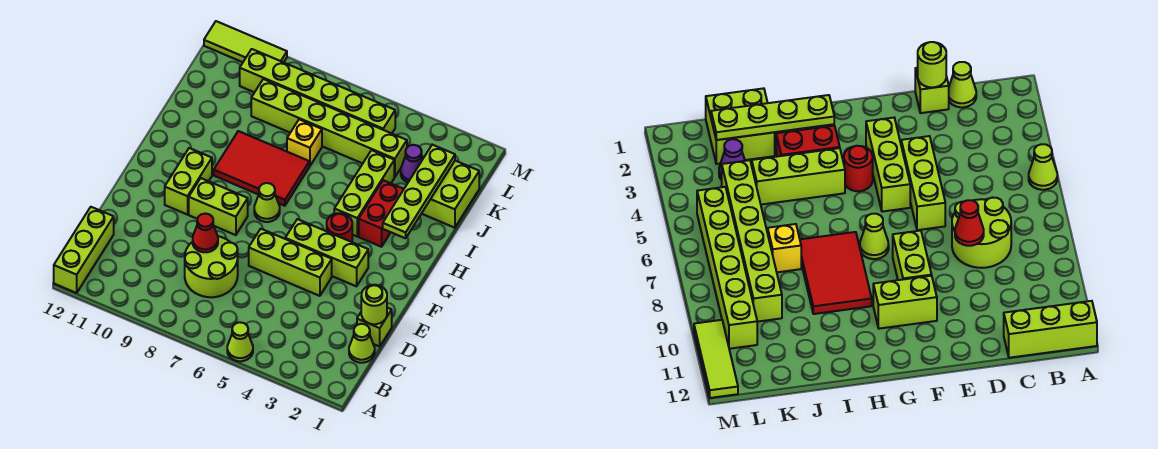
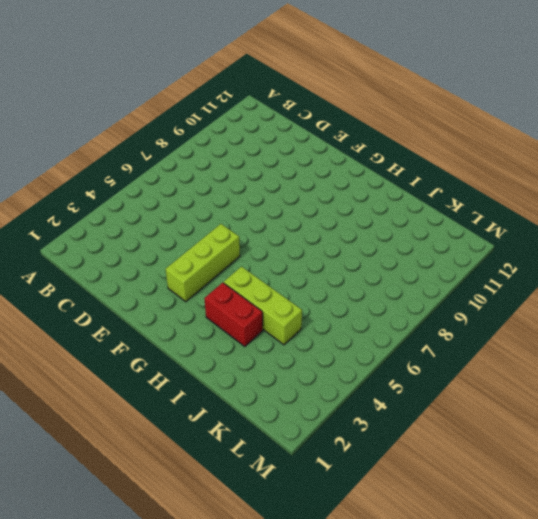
none -> lime 1x1 cone [227,322,253,361]
none -> lime 1x3 brick [54,207,114,293]
none -> lime 1x1 cone [349,324,375,363]

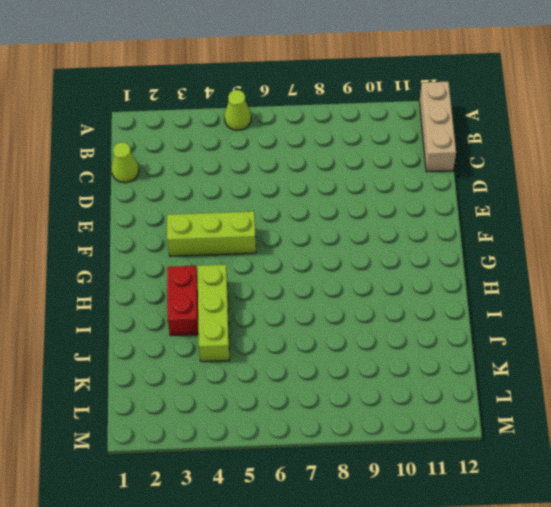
tan 1x3 brick [419,82,456,172] -> lime 1x3 brick [54,207,114,293]
none -> lime 2x2 round brick [185,236,238,297]
none -> lime 1x1 brick [357,308,392,346]
none -> lime 1x3 brick [249,229,332,296]

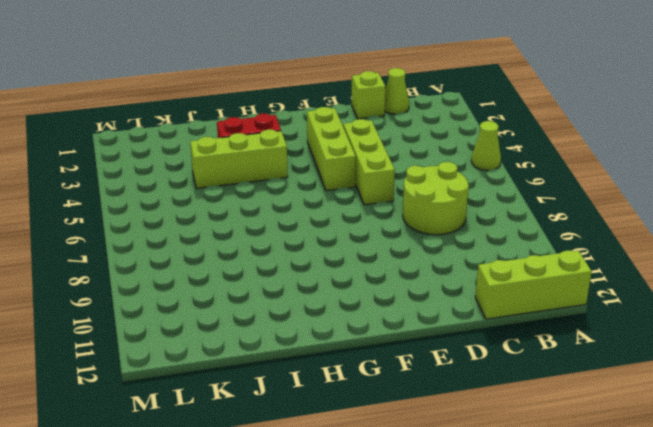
none -> lime 1x2 brick [189,178,248,235]
none -> lime 1x2 brick [165,148,212,215]
none -> red 1x1 round brick [327,213,352,242]

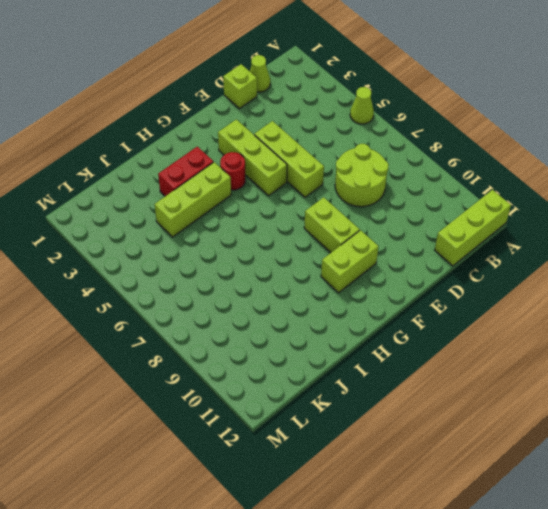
none -> lime 1x1 cone [254,183,280,222]
none -> red 2x3 tile [214,131,309,206]
none -> lime 2x2 brick [422,161,479,228]

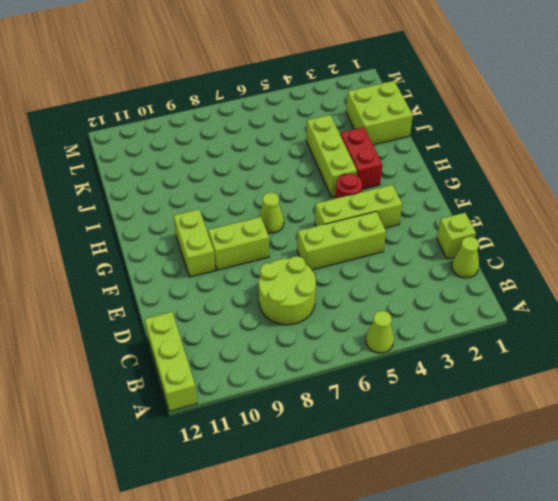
none -> red 2x3 tile [214,131,309,206]
none -> yellow 1x1 brick [287,119,322,166]
none -> purple 1x1 cone [401,145,423,183]

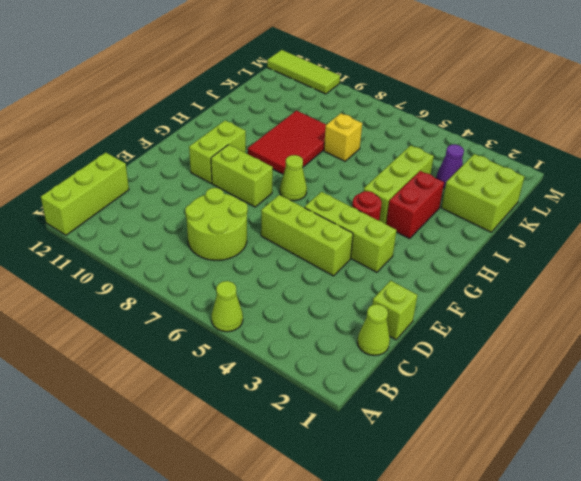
red 2x3 tile [248,111,326,174] -> red 2x3 tile turned to [214,131,309,206]
none -> lime 1x6 brick [251,79,407,177]
none -> lime 1x6 brick [240,49,395,133]
none -> lime 1x1 round brick [361,285,387,324]

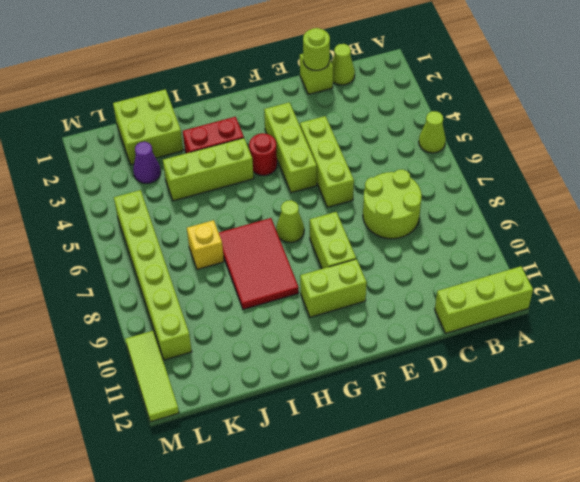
none -> lime 1x6 brick [251,79,407,177]
none -> red 1x1 cone [193,214,218,252]
none -> lime 1x4 plate [383,145,455,238]

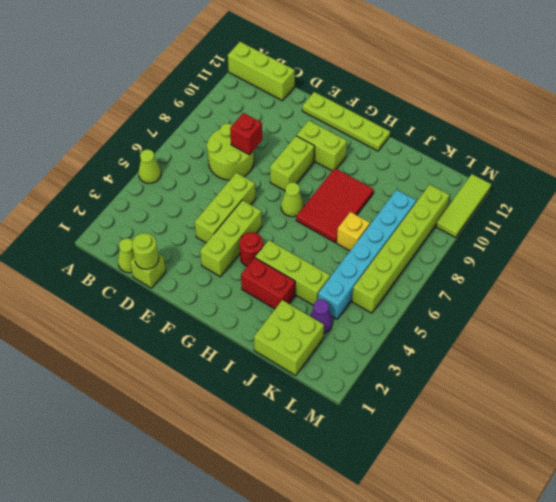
red 1x1 brick [230,113,262,155] -> red 1x1 cone [193,214,218,252]
lime 1x4 plate [302,92,390,151] -> lime 1x4 plate moved to [383,145,455,238]
cyan 1x6 brick [318,190,416,319] -> lime 1x6 brick [251,79,407,177]

